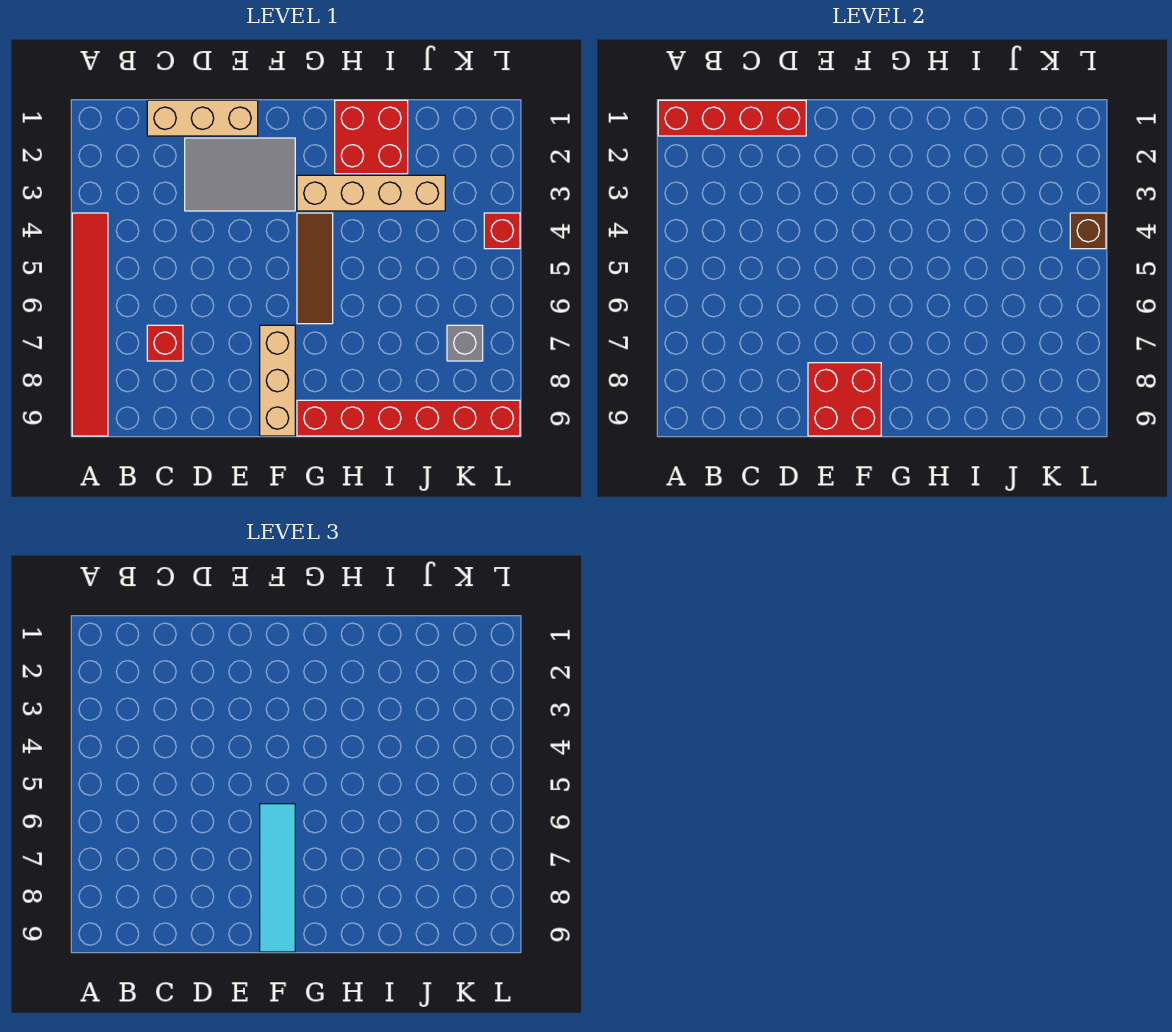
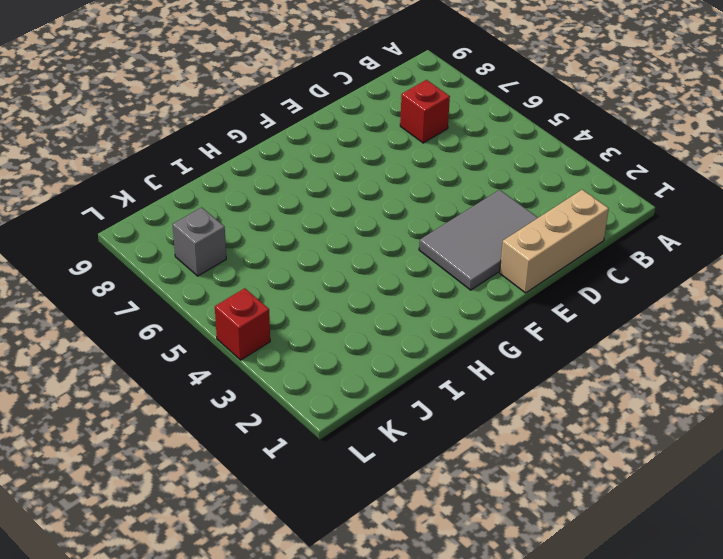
none -> red 1x6 tile [72,213,108,436]
none -> tan 1x3 brick [260,325,295,436]
none -> tan 1x4 brick [297,175,445,211]

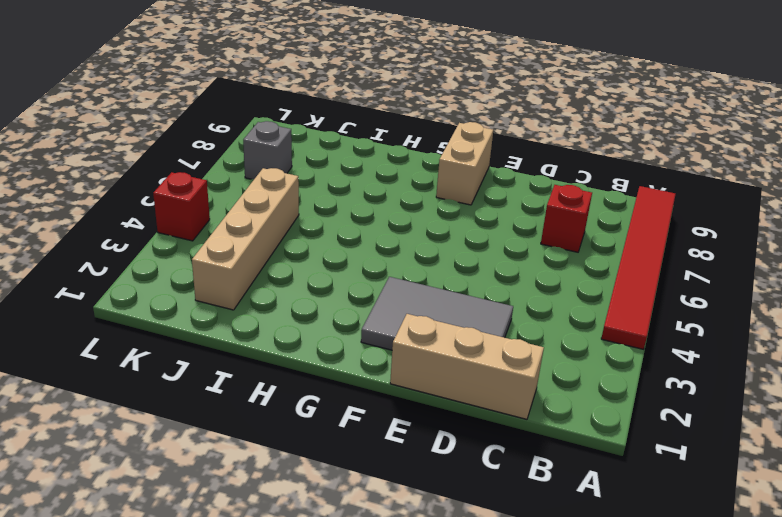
tan 1x2 brick [436,122,493,205] -> tan 1x3 brick [260,325,295,436]
tan 1x4 brick [192,168,299,310] -> tan 1x4 brick turned to [297,175,445,211]
none -> brown 1x3 tile [297,213,333,324]
none -> red 1x6 brick [297,400,520,436]
none -> red 2x2 brick [335,100,408,174]

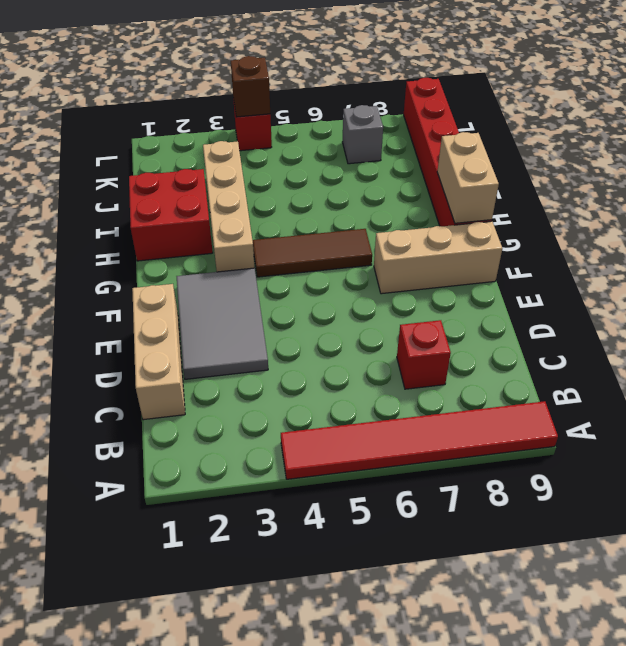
tan 1x2 brick [437,132,499,223] -> none
none -> red 1x4 brick [658,100,806,136]
none -> red 2x2 brick [808,363,881,436]
none -> cyan 1x4 tile [260,804,295,952]

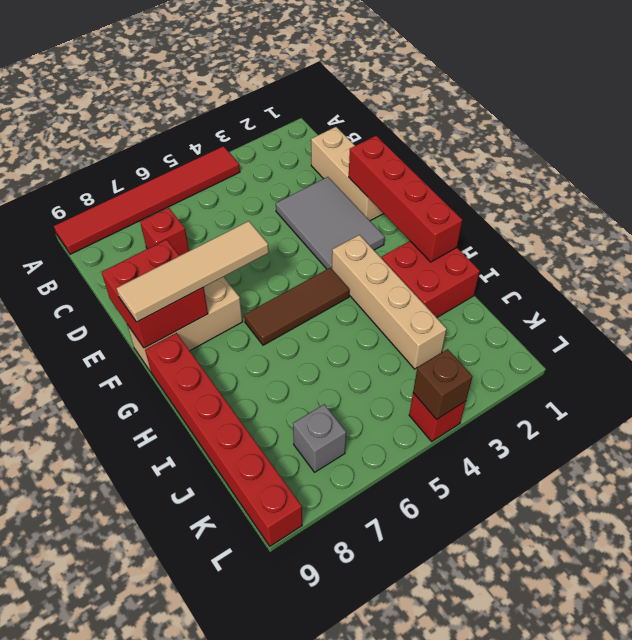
red 1x4 brick [349,136,462,262] -> red 1x4 brick moved to [658,100,806,136]
tan 1x4 tile [117,221,269,322] -> cyan 1x4 tile [260,804,295,952]

